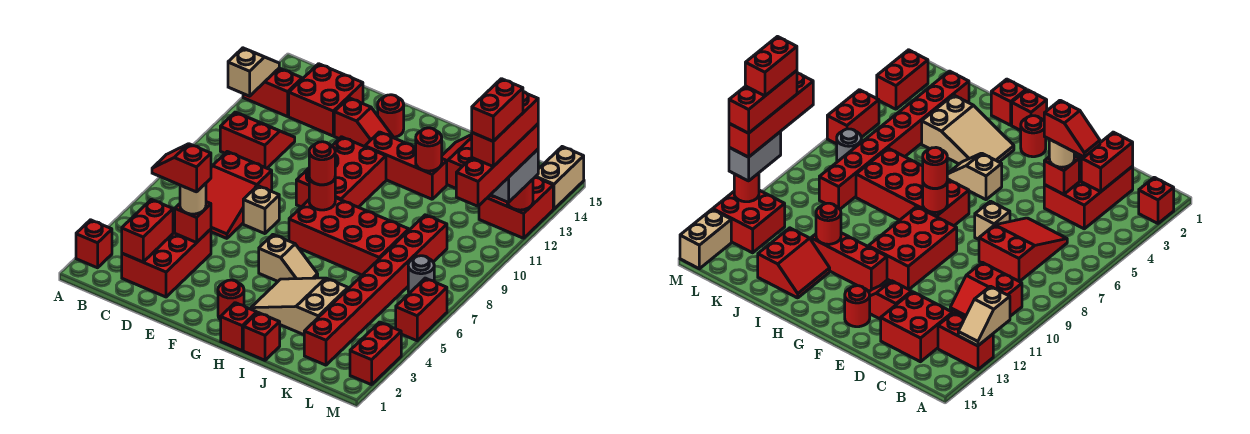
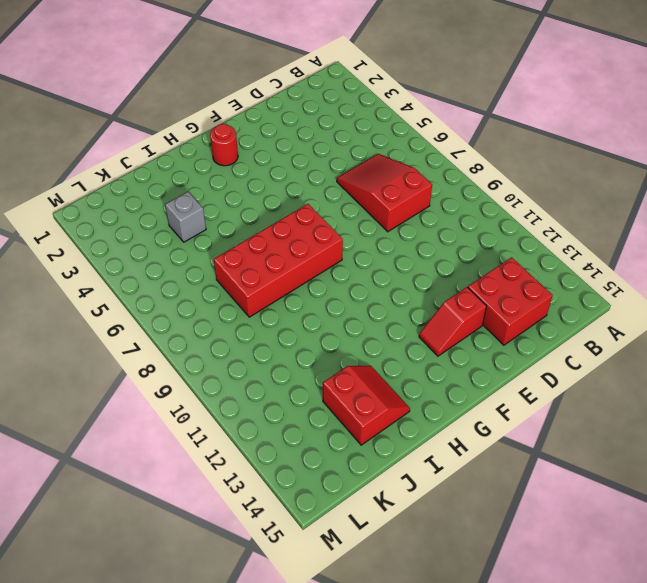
grey 1x1 brick [165,192,206,242] -> tan 2x3 slope [251,278,348,335]
none -> red 1x1 brick [76,220,112,268]
none -> red 1x2 brick [243,68,302,117]
none -> red 2x2 slope [220,112,295,168]
none -> red 2x3 brick [122,212,211,297]

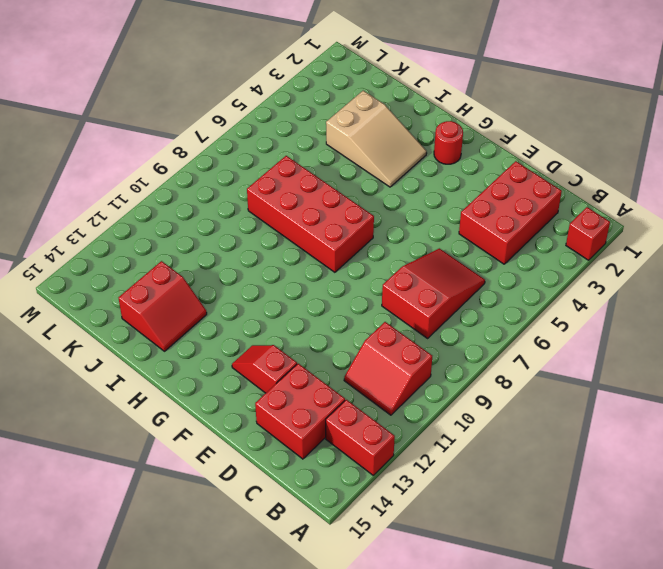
none -> tan 1x1 brick [243,186,279,234]
none -> red 2x3 brick [296,137,386,207]
none -> red 1x1 round brick [378,95,404,137]
none -> tan 1x2 slope [259,235,318,281]

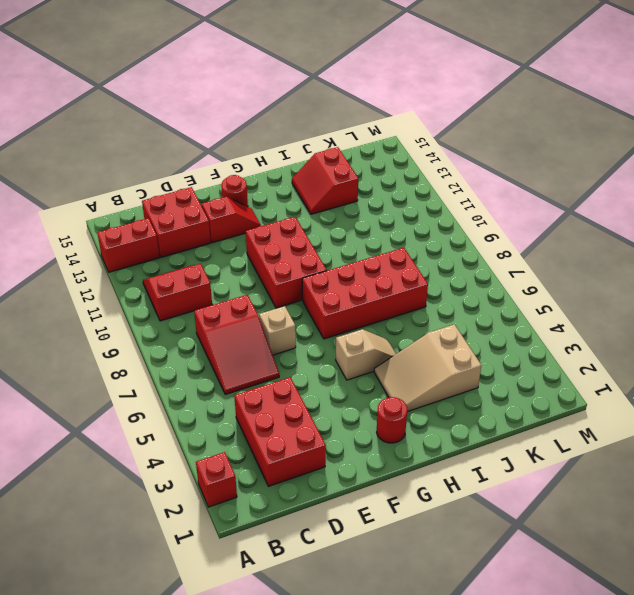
none -> red 1x3 brick [365,132,447,199]
none -> red 1x1 brick [221,303,257,350]
none -> red 1x1 brick [243,313,280,360]
none -> red 1x8 brick [304,215,447,365]

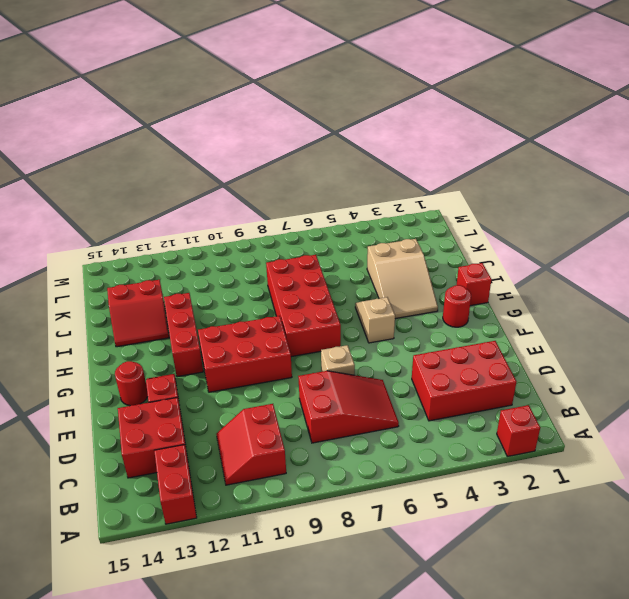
none -> red 1x1 brick [243,313,280,360]
none -> red 1x8 brick [304,215,447,365]
none -> grey 1x1 round brick [408,256,434,293]
none -> red 2x2 brick [479,177,553,238]

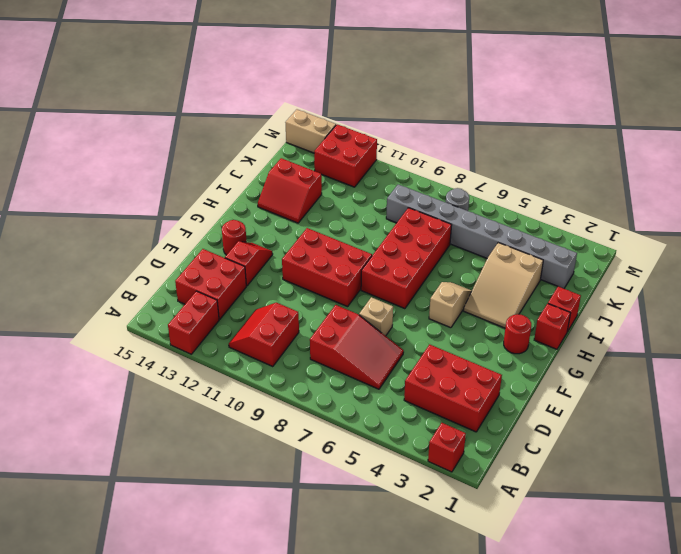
grey 1x8 brick [386,184,577,289] -> red 1x8 brick [304,215,447,365]
none -> red 1x3 brick [365,132,447,199]
none -> red 1x2 brick [350,322,401,385]
none -> red 1x2 brick [396,278,447,341]
none -> tan 1x2 slope [228,48,279,96]

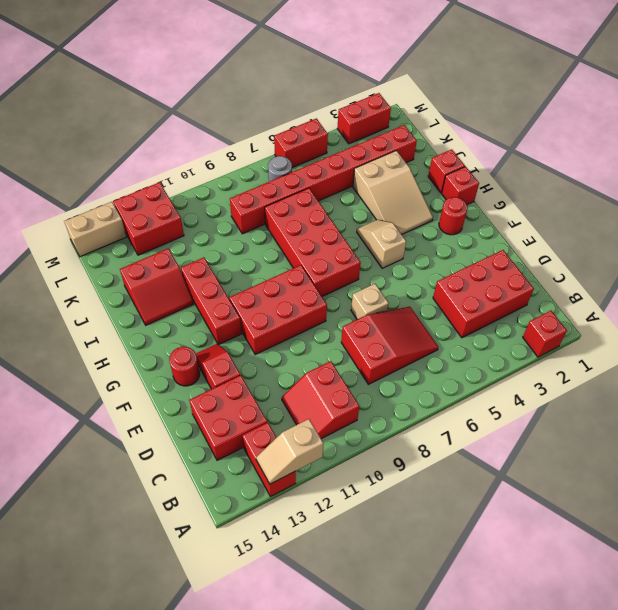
none -> red 1x2 brick [122,199,173,262]
none -> red 1x1 brick [174,202,211,242]
none -> red 1x1 round brick [309,178,335,210]
none -> red 1x1 round brick [416,128,442,171]

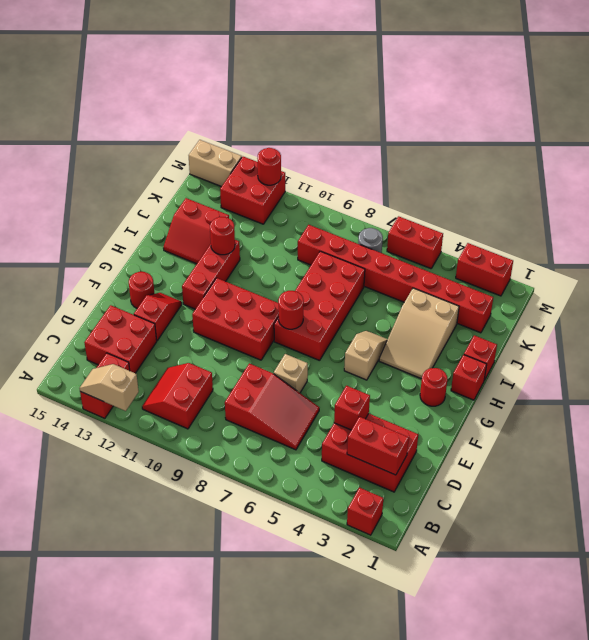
none -> tan 1x1 round brick [180,183,206,214]
none -> red 1x1 round brick [309,142,335,185]
none -> grey 1x2 brick [491,149,538,202]
none -> red 1x2 slope [152,144,211,192]

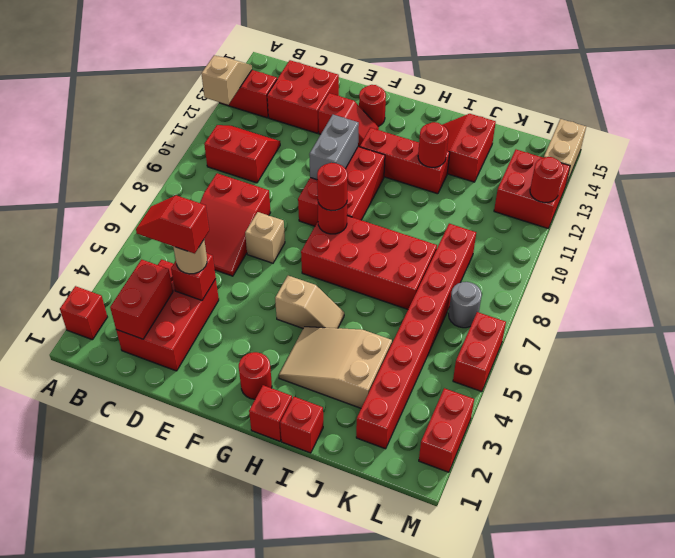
grey 1x2 brick [309,115,359,180] -> grey 1x2 brick moved to [491,149,538,202]
none -> red 1x4 brick [456,124,538,206]
none -> red 1x3 brick [472,92,538,167]
none -> red 1x2 brick [472,79,523,141]

